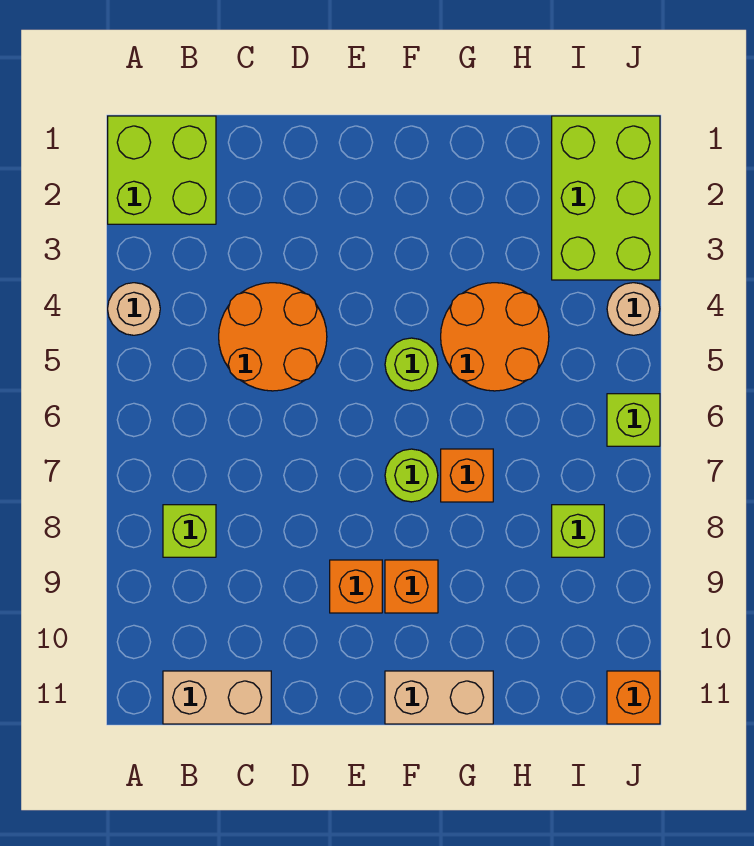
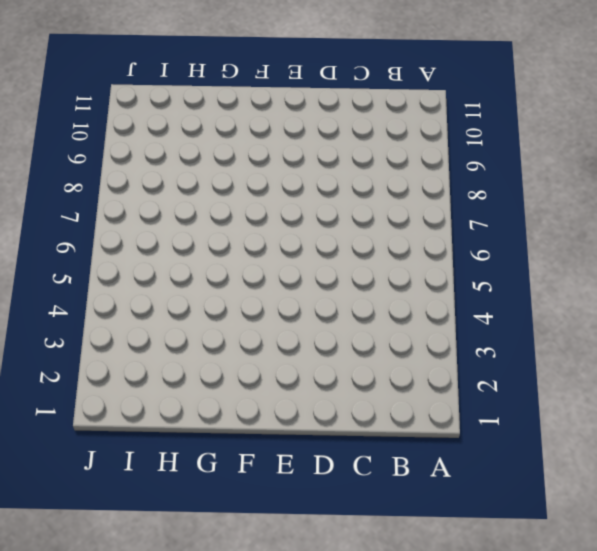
none -> lime 2x2 brick [108,116,216,224]
none -> tan 1x1 round brick [108,283,160,335]
none -> lime 1x1 brick [163,505,216,557]

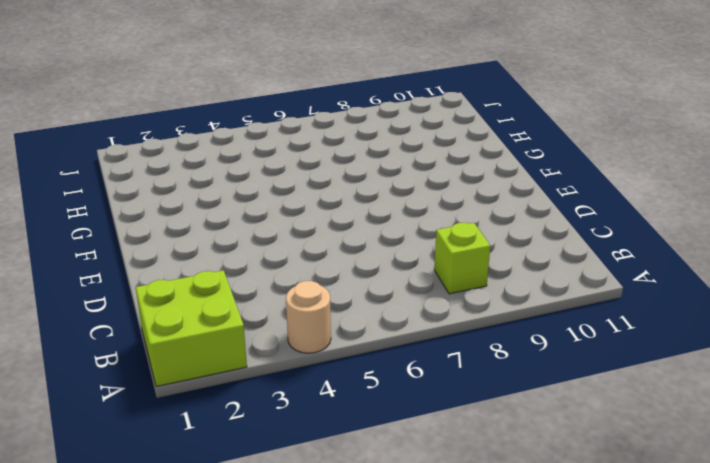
none -> tan 1x2 brick [163,671,271,724]
none -> orange 2x2 round brick [219,283,327,391]
none -> orange 1x1 brick [330,560,382,613]

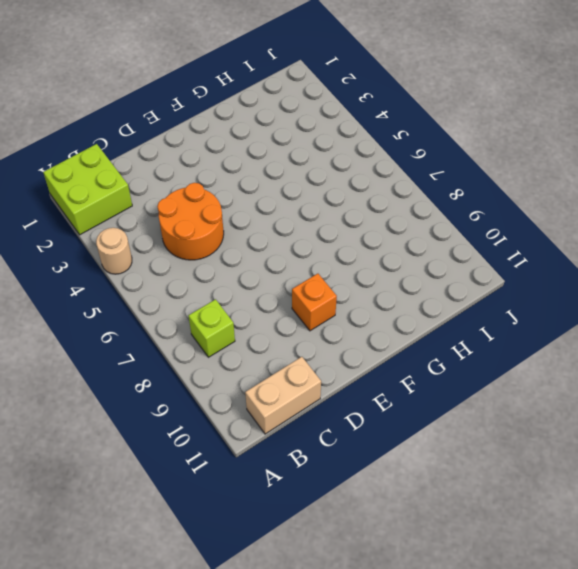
none -> lime 1x1 round brick [385,338,438,391]
none -> lime 1x1 round brick [385,449,438,502]
none -> orange 1x1 brick [385,560,438,613]

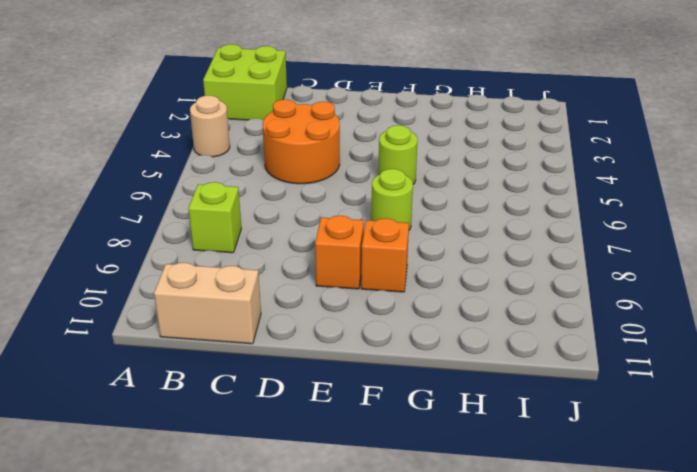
none -> tan 1x2 brick [385,671,493,724]
none -> orange 2x2 round brick [441,283,549,391]
none -> orange 1x1 brick [441,449,493,502]

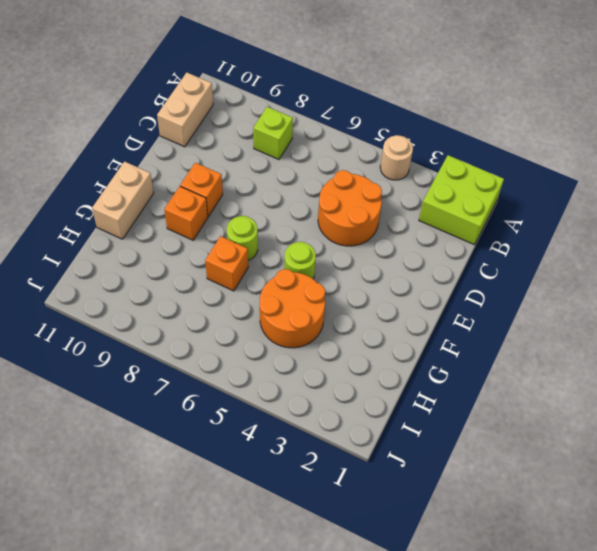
none -> lime 2x3 brick [552,116,660,280]
none -> lime 1x1 brick [552,505,604,557]
none -> tan 1x1 round brick [607,283,660,335]

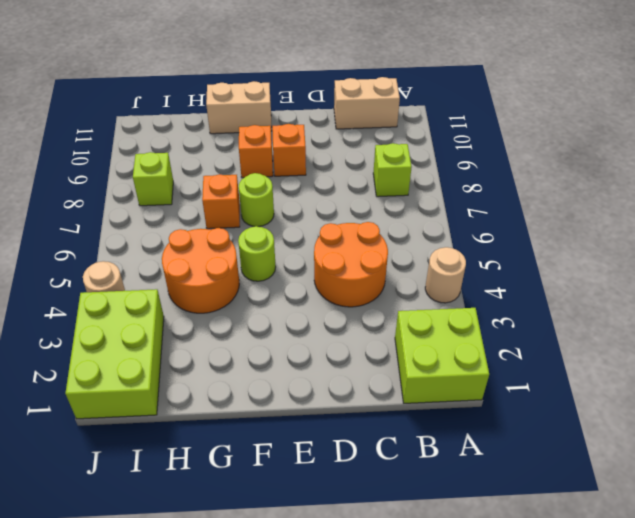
none -> lime 1x1 brick [607,394,660,446]
none -> orange 1x1 brick [607,671,660,724]

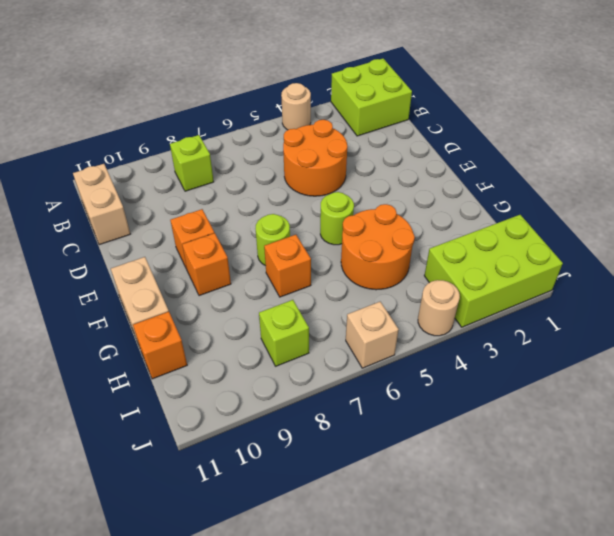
orange 1x1 brick [133,312,187,379] -> orange 1x1 brick moved to [607,671,660,724]
tan 1x1 brick [346,302,399,368] -> lime 1x1 brick [607,394,660,446]

